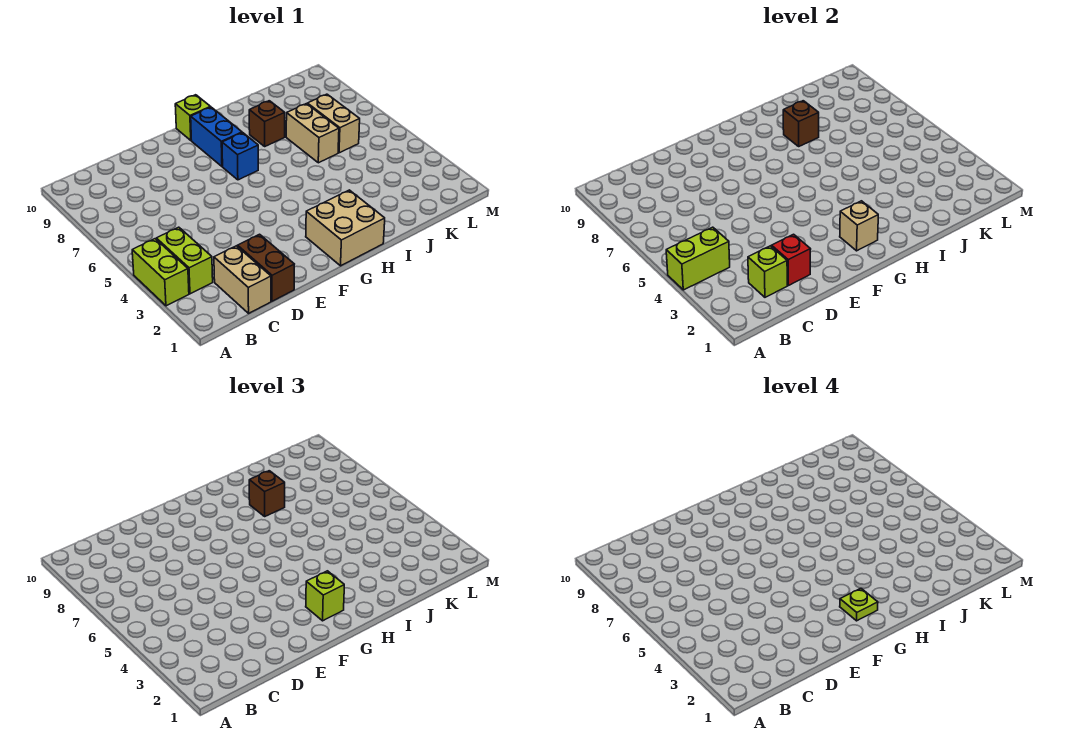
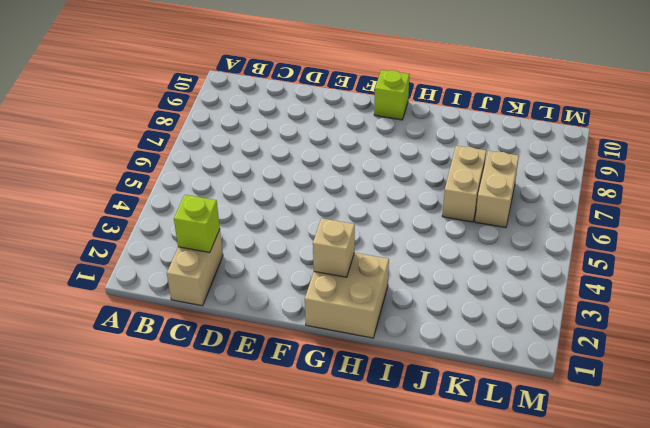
none -> lime 1x2 brick [132,239,189,306]
none -> lime 1x2 brick [156,227,213,294]
none -> brown 1x2 brick [238,234,294,301]

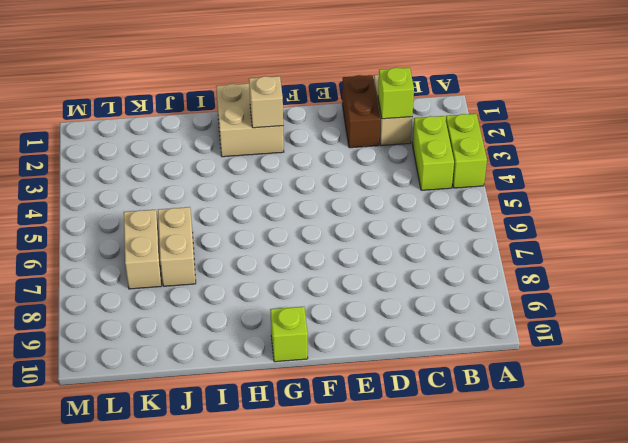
none -> blue 1x1 brick [222,133,258,180]
none -> blue 1x2 brick [191,107,242,166]
none -> brown 1x1 brick [249,101,285,146]

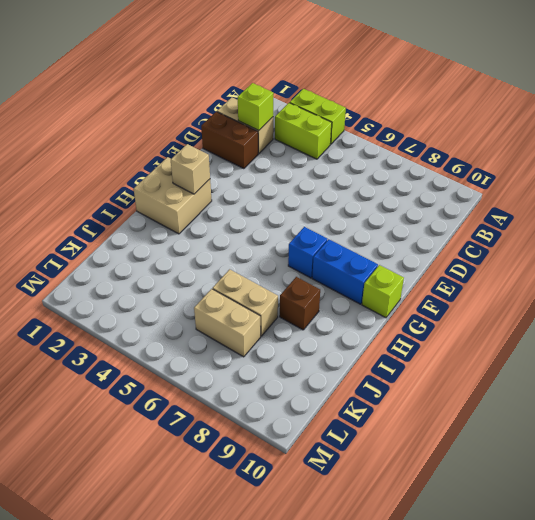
none -> lime 1x2 brick [666,227,730,290]
none -> red 1x1 brick [772,234,811,286]
none -> brown 1x1 brick [783,101,819,146]

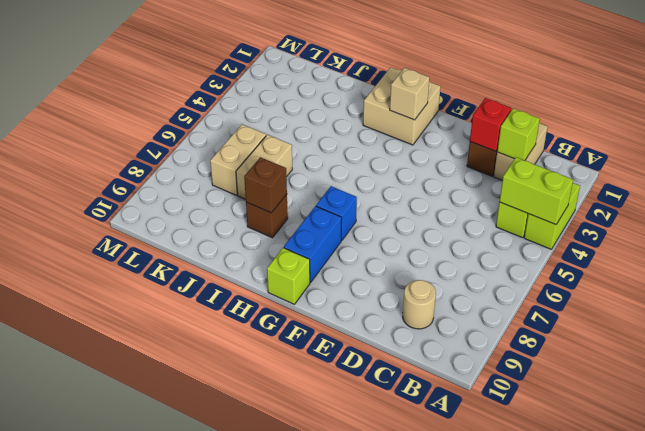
tan 1x1 round brick [403,280,436,329] -> none
none -> lime 1x1 brick [306,571,344,621]
none -> brown 1x1 brick [249,471,285,516]
none -> lime 1x1 plate [840,588,878,621]

